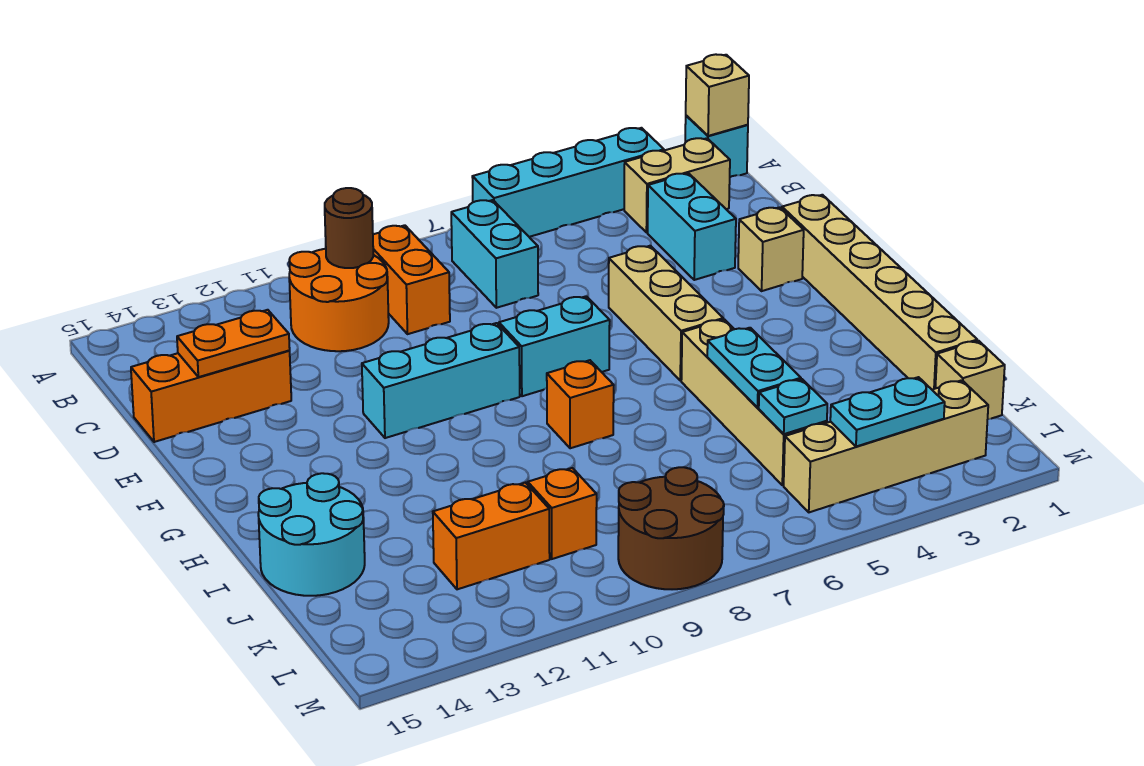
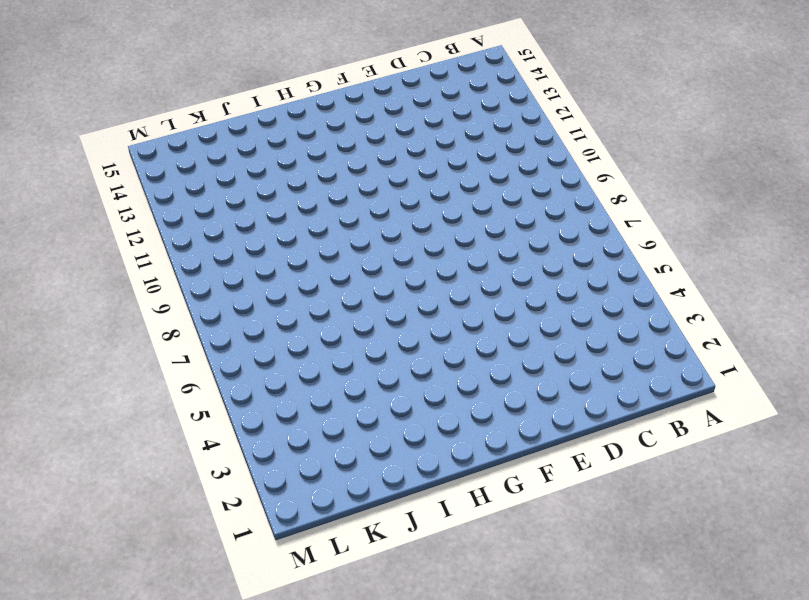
none -> cyan 1x1 brick [685,116,748,177]
none -> cyan 1x4 brick [472,128,664,237]
none -> tan 1x2 brick [624,138,730,233]

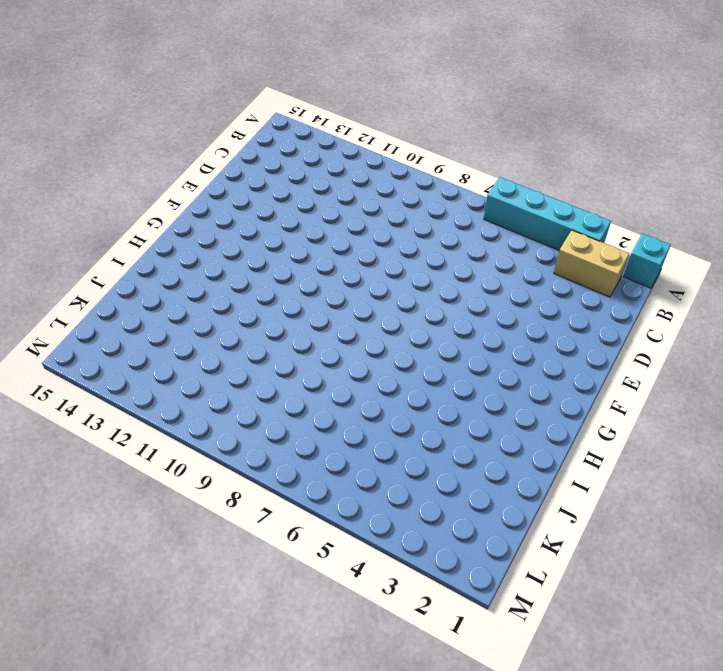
none -> cyan 1x2 brick [451,200,538,308]
none -> orange 1x2 brick [373,225,450,334]
none -> orange 2x2 round brick [289,249,389,351]

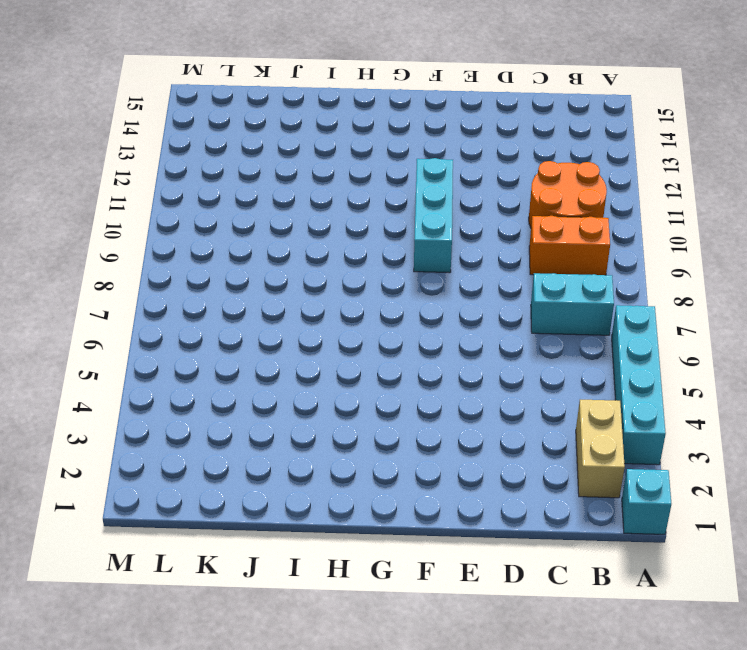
none -> cyan 1x2 brick [648,173,736,280]
none -> orange 1x3 brick [131,351,291,442]
none -> tan 1x6 brick [782,195,977,390]

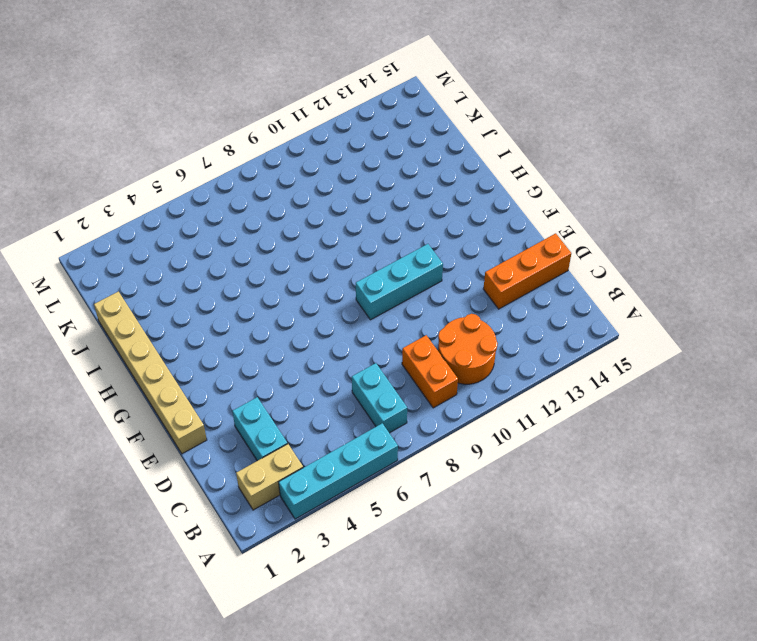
none -> cyan 1x1 brick [685,116,748,177]
none -> tan 1x1 brick [738,207,804,291]
none -> tan 1x3 brick [609,246,723,381]

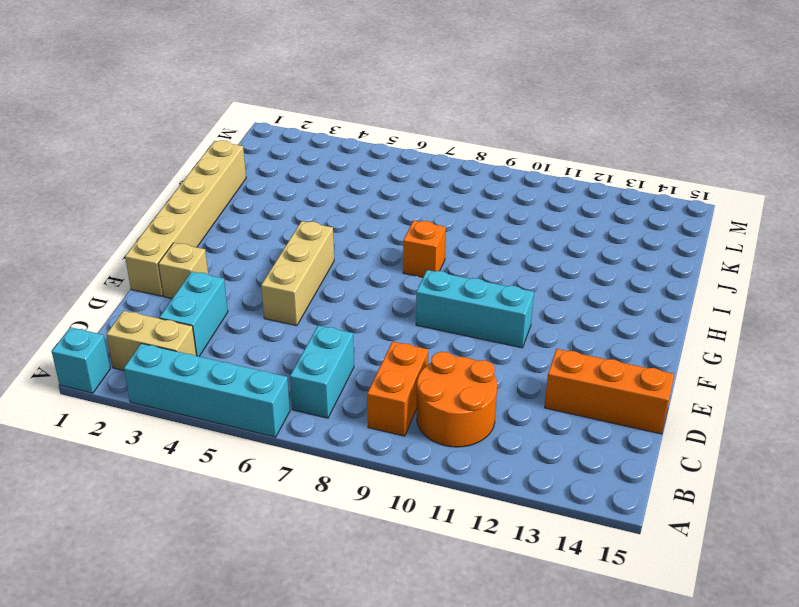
none -> cyan 1x2 brick [499,296,610,396]
none -> tan 1x4 brick [681,319,827,485]
none -> cyan 2x2 round brick [258,473,365,596]

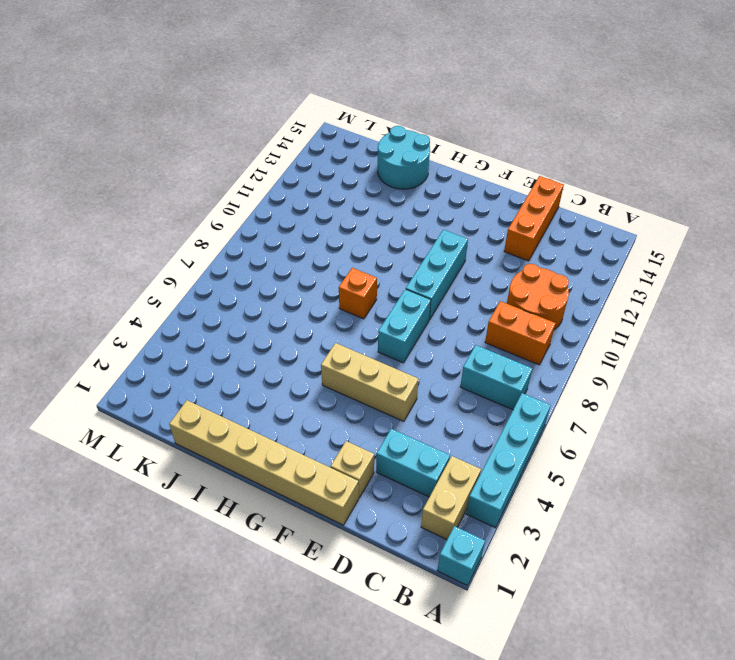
none -> tan 1x4 brick [681,319,827,485]
none -> tan 1x1 brick [935,341,1005,419]
none -> orange 1x1 brick [528,468,597,559]

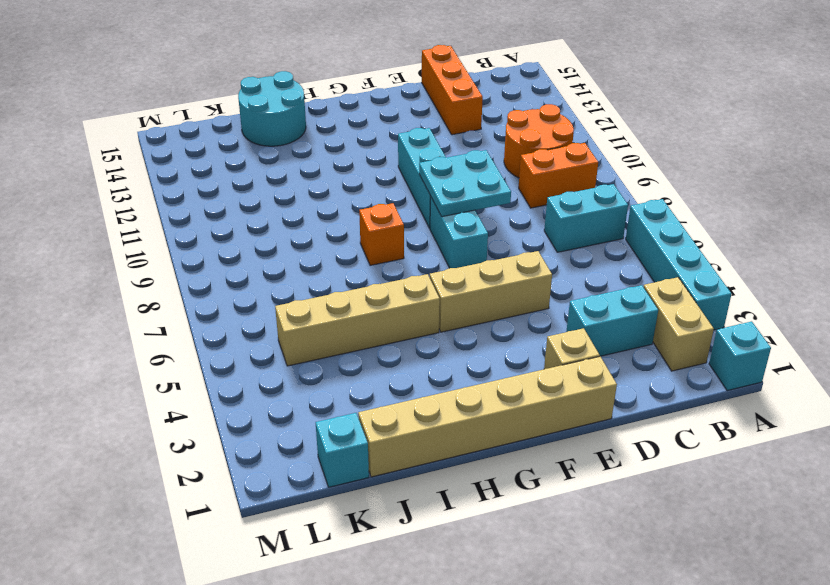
cyan 2x2 plate [419,150,511,217] -> none
cyan 1x1 brick [316,413,369,487] -> tan 1x1 brick [935,341,1005,419]
none -> orange 1x1 brick [528,468,597,559]
none -> orange 1x2 brick [433,483,550,589]
none -> tan 1x4 brick [784,380,988,512]

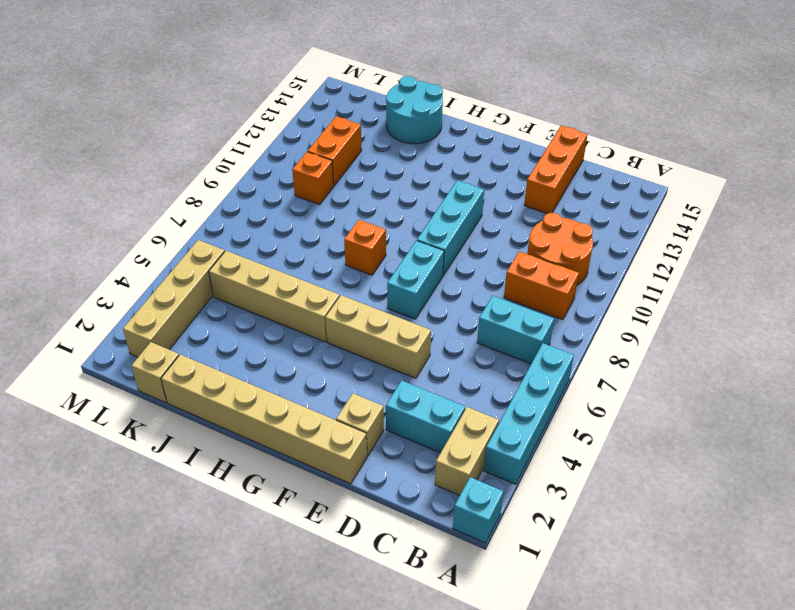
none -> brown 2x2 round brick [618,467,724,589]
none -> tan 1x1 brick [686,54,749,136]
none -> brown 1x1 round brick [325,188,373,268]

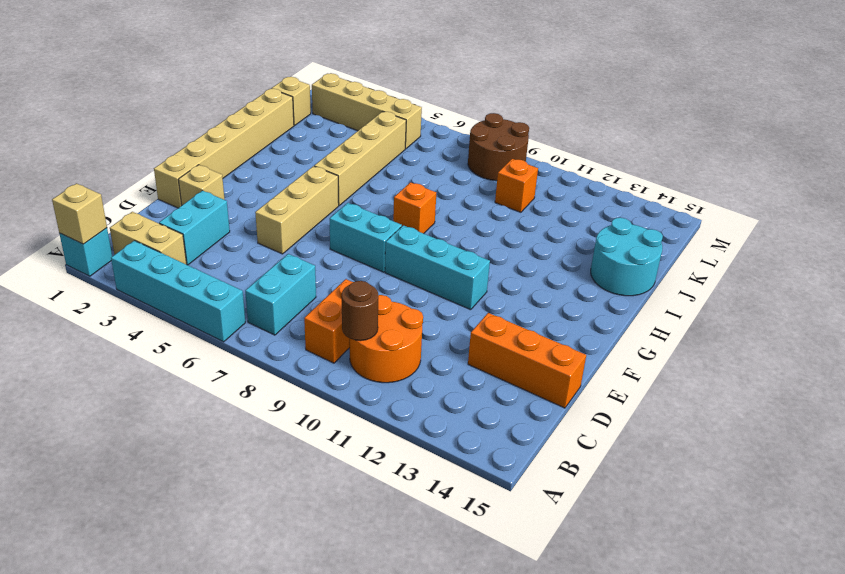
none -> orange 1x2 brick [433,483,550,589]
none -> orange 1x2 plate [177,310,290,377]
none -> cyan 1x2 plate [707,328,801,407]

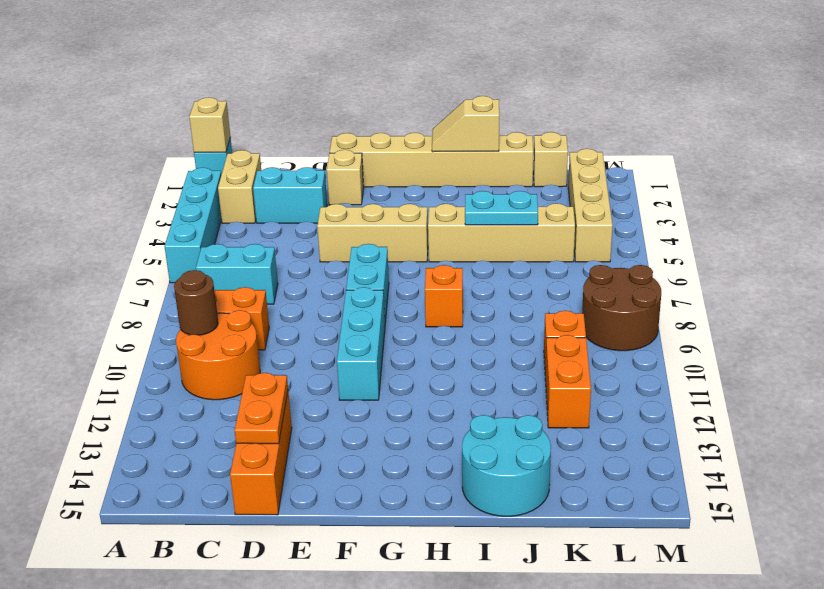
tan 1x2 slope [432,96,499,152] -> none
none -> cyan 1x1 plate [759,379,827,434]
none -> cyan 1x2 plate [830,377,945,447]

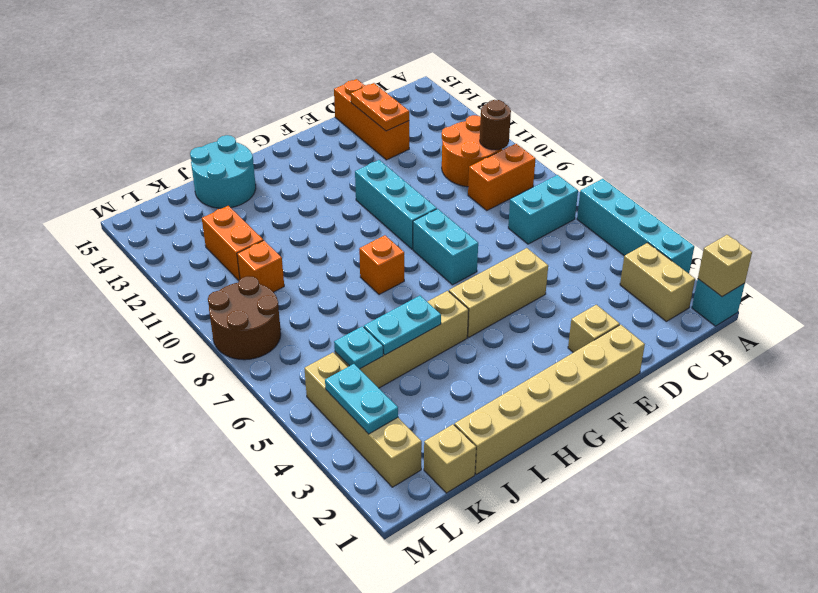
none -> cyan 1x2 brick [648,173,736,280]

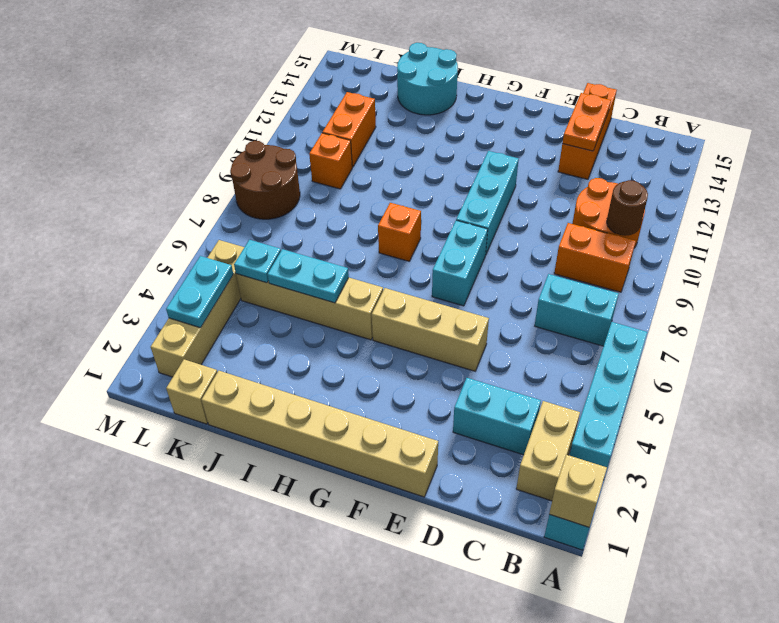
none -> tan 1x1 brick [738,207,804,291]

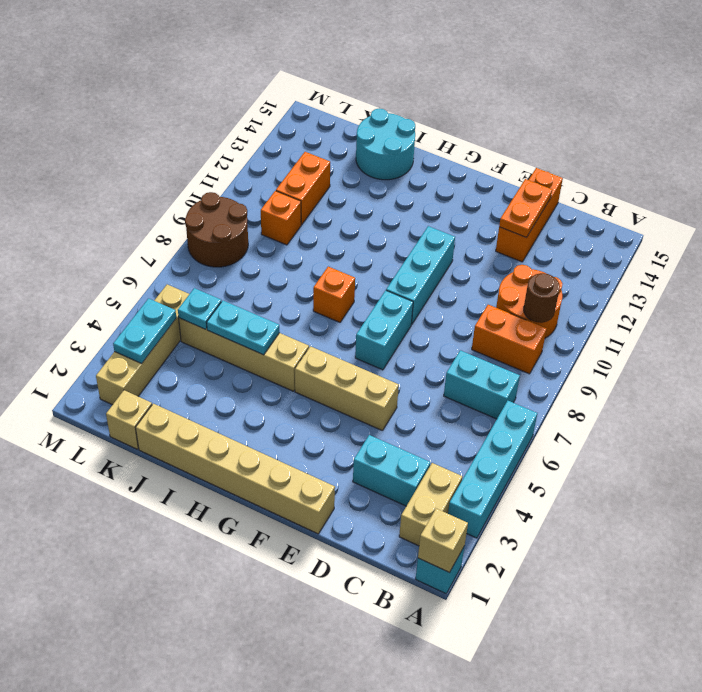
none -> tan 1x1 brick [738,207,804,291]

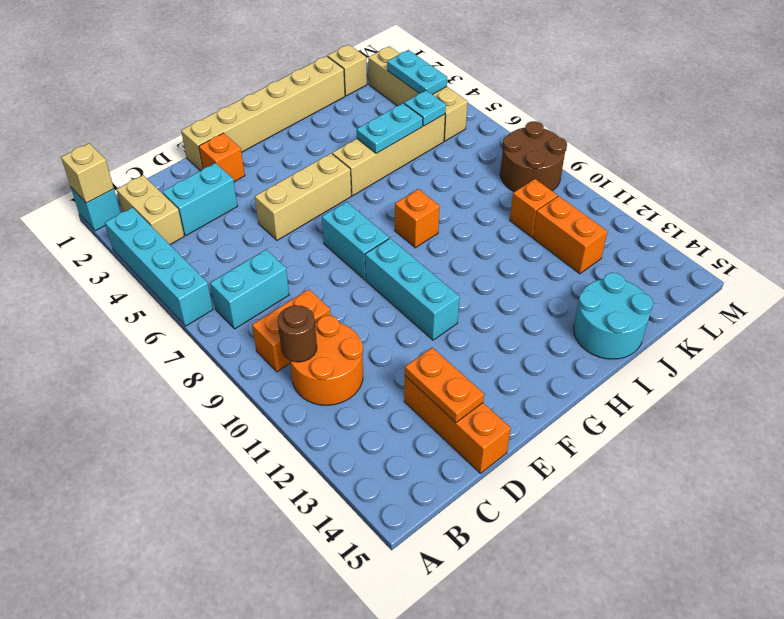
orange 1x1 brick [199,133,245,182] -> tan 1x1 brick [738,207,804,291]

